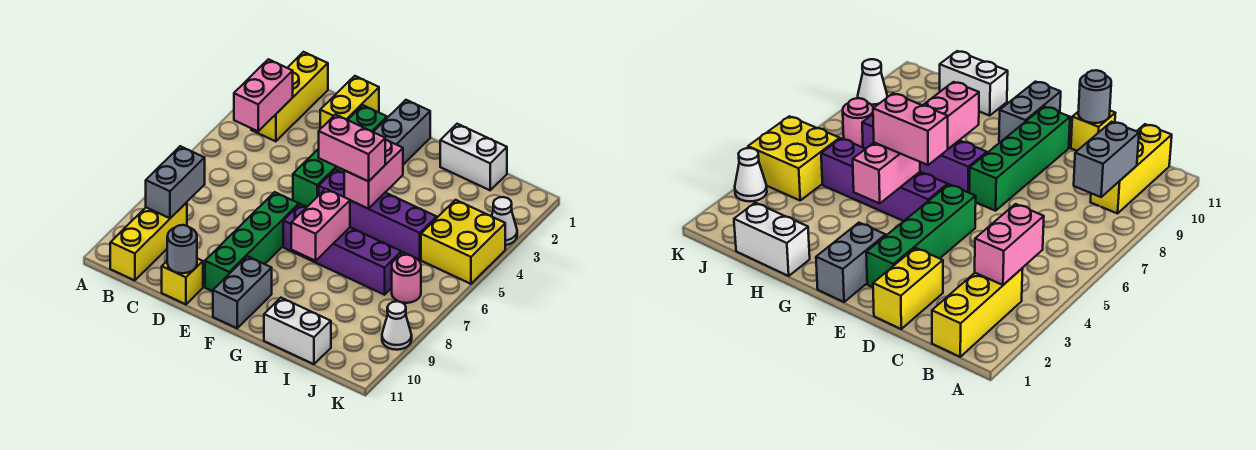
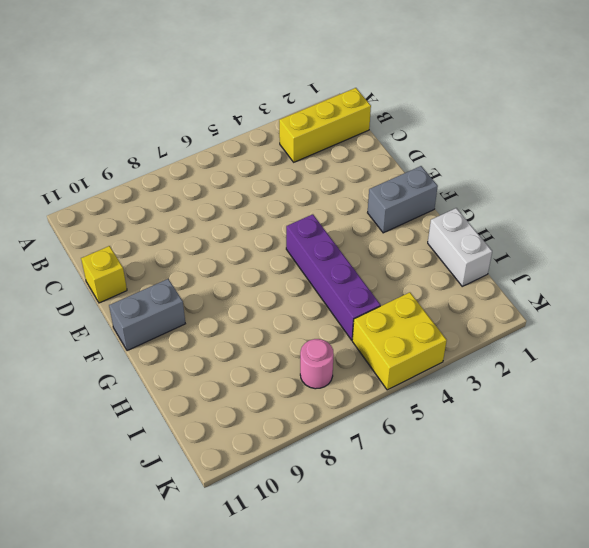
none -> yellow 1x3 brick [110,202,187,281]
none -> yellow 1x2 brick [320,76,379,129]
none -> green 1x4 brick [293,105,387,207]

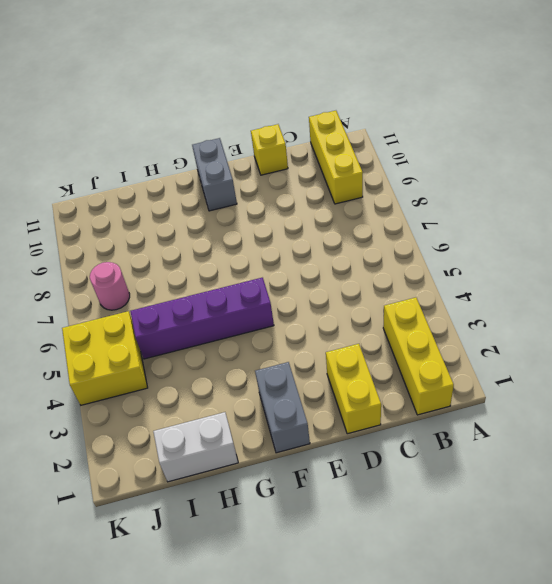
none -> green 1x4 brick [293,105,387,207]
none -> green 1x4 brick [205,192,299,291]
none -> purple 1x4 brick [283,204,401,295]

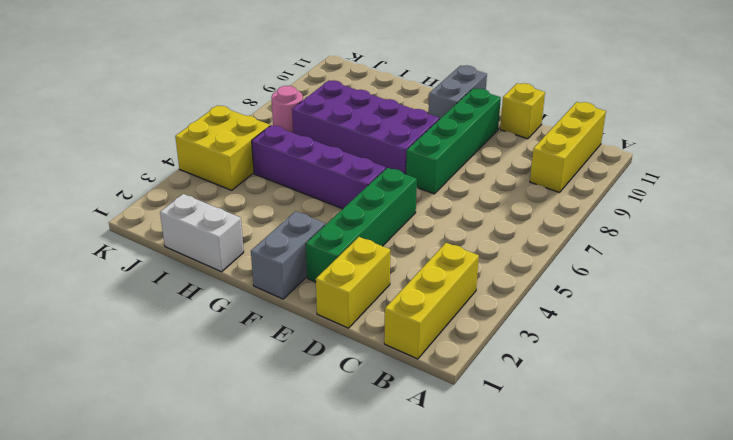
purple 2x4 brick [292,80,439,174] -> purple 1x4 brick [283,204,401,295]
none -> white 1x2 brick [264,298,331,364]
none -> white 1x1 cone [492,197,517,245]
none -> white 1x1 cone [382,301,412,350]

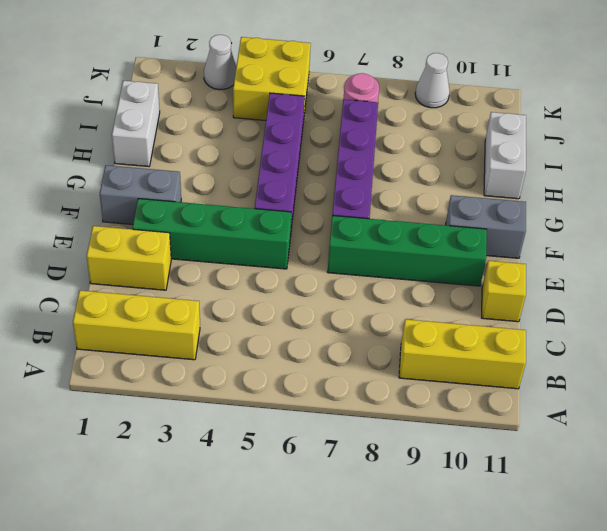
none -> pink 1x2 brick [234,59,293,131]
none -> grey 1x2 brick [146,146,205,218]
none -> grey 1x1 round brick [167,225,197,273]

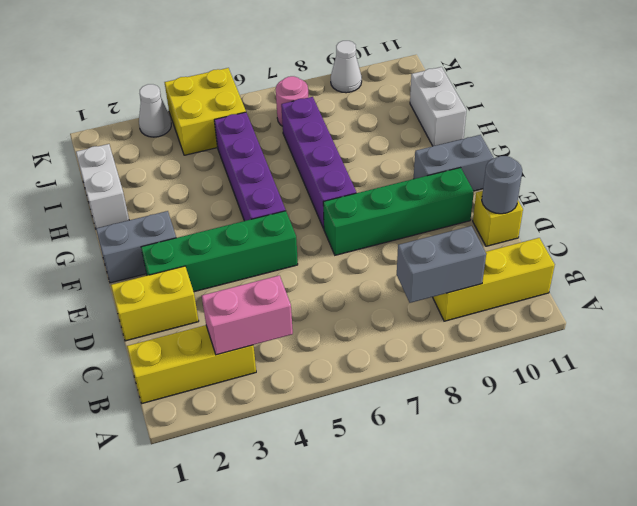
none -> pink 1x2 brick [344,140,403,209]
none -> pink 1x2 brick [291,189,350,261]
none -> pink 1x2 brick [319,115,385,181]

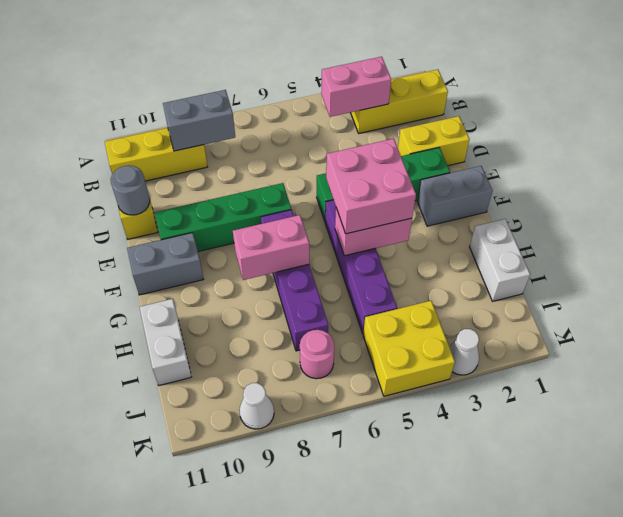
pink 2x2 brick [326,139,416,234] -> pink 1x2 brick [319,115,385,181]

